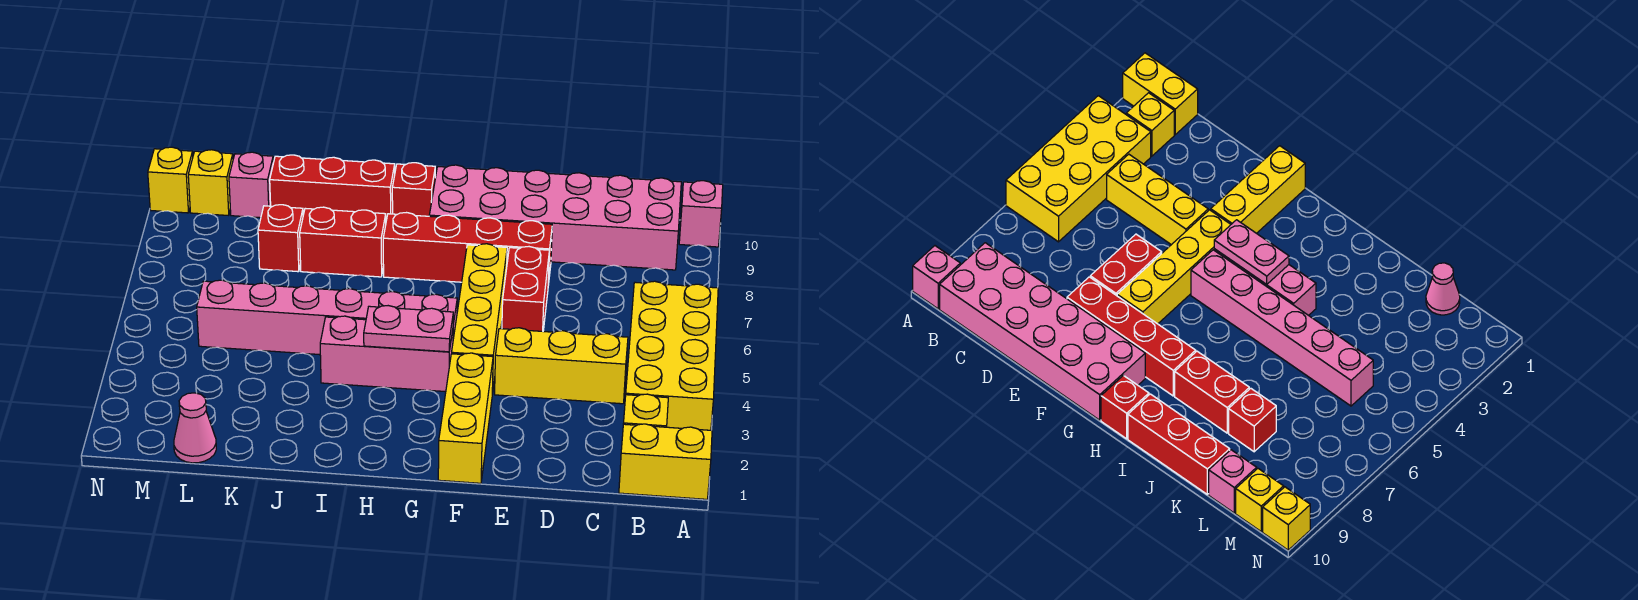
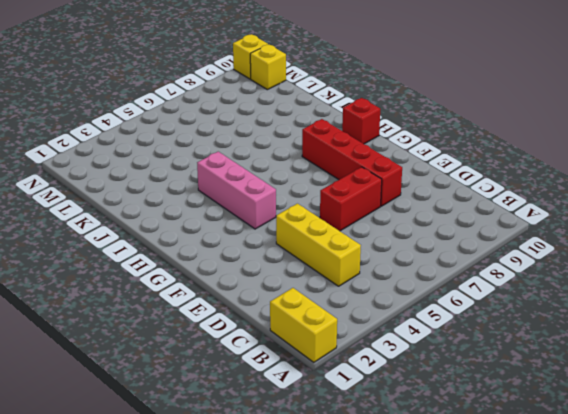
none -> yellow 2x4 brick [626,281,718,430]
none -> pink 1x1 brick [679,181,723,247]
none -> yellow 1x1 brick [623,394,668,427]

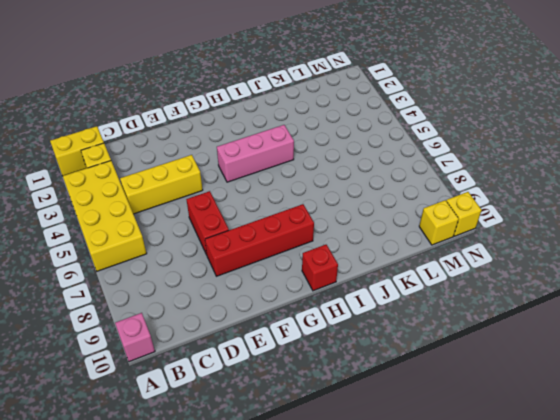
none -> pink 2x6 brick [429,165,681,270]
none -> yellow 1x3 brick [438,353,493,483]
none -> yellow 1x4 brick [452,244,507,393]

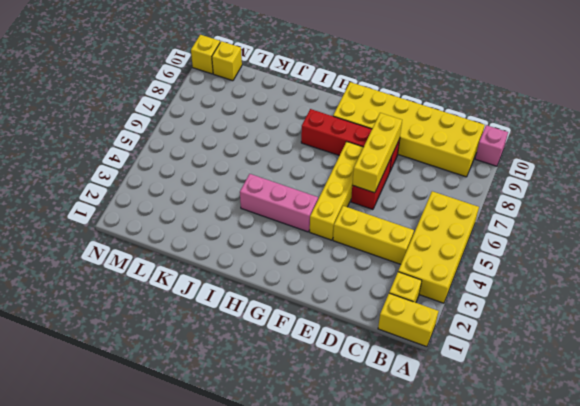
yellow 2x6 brick [333,82,485,177] -> pink 2x6 brick [429,165,681,270]
yellow 1x3 brick [352,113,402,193] -> yellow 1x3 brick moved to [438,353,493,483]
none -> pink 1x6 brick [197,280,457,355]
none -> red 1x1 brick [392,163,435,216]
none -> red 1x2 brick [300,207,386,277]

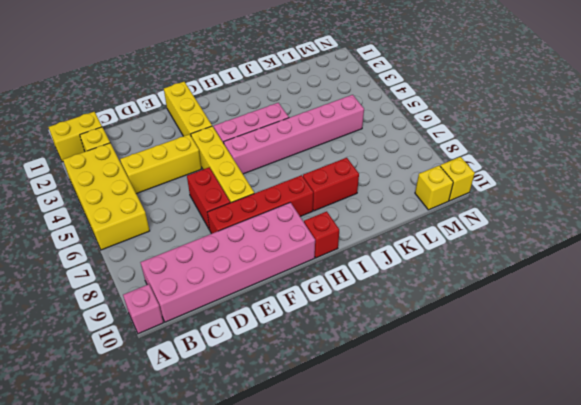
none -> red 1x3 brick [270,155,395,220]
none -> red 1x1 brick [258,205,303,272]
none -> pink 1x1 cone [174,393,216,463]

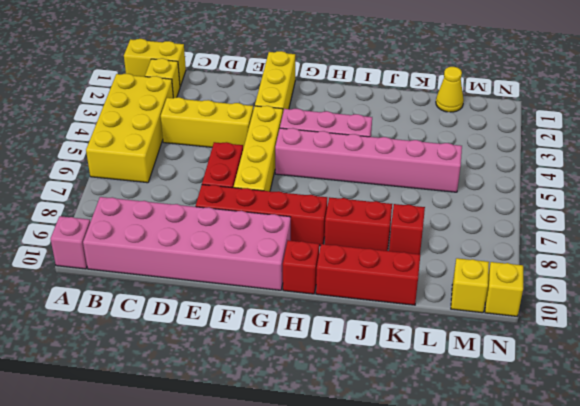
yellow 1x1 cone [436,67,464,112] -> pink 1x1 cone [174,393,216,463]
none -> pink 1x1 brick [229,152,273,218]
none -> pink 1x2 plate [364,306,453,352]

